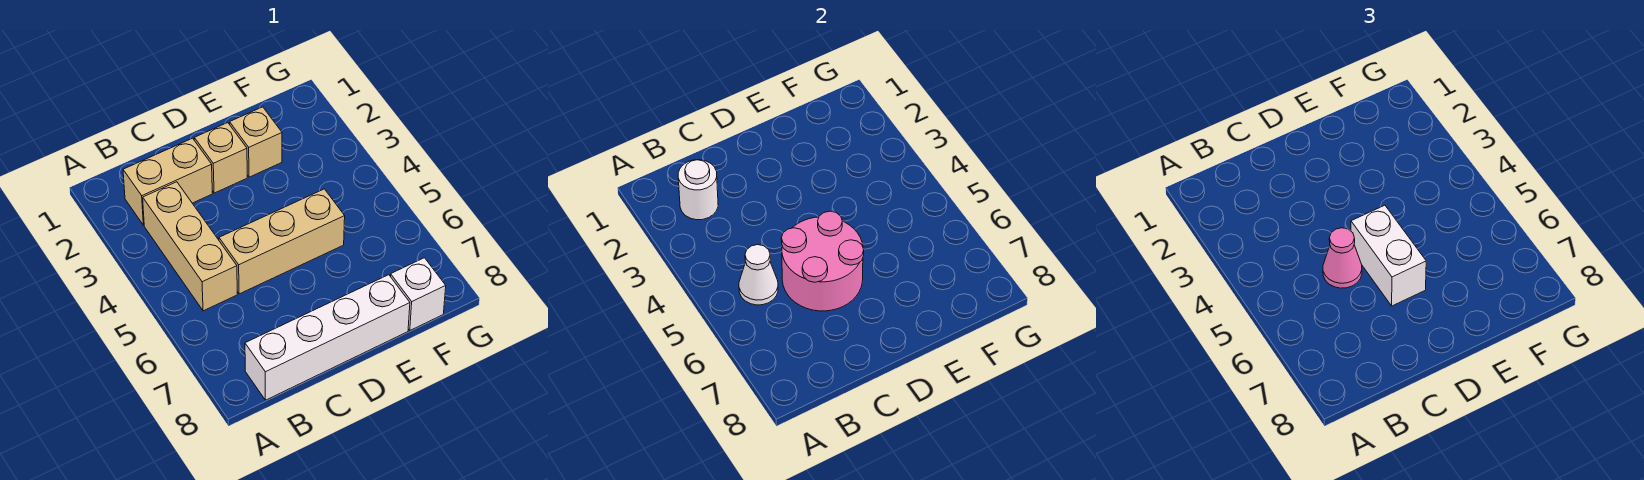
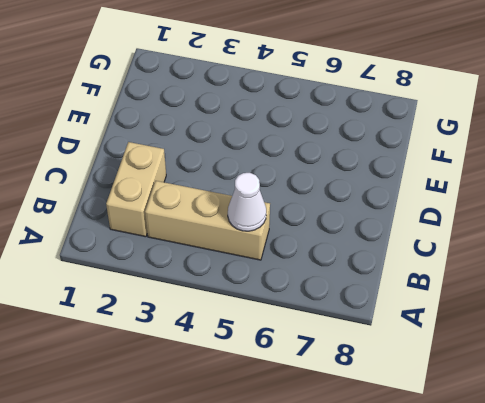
none -> white 1x4 brick [245,275,410,400]
none -> tan 1x3 brick [219,189,345,294]
none -> tan 1x1 brick [194,123,247,193]

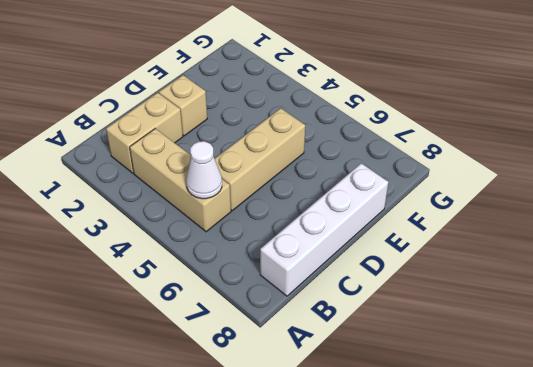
none -> tan 1x1 brick [230,107,282,177]
none -> white 1x1 brick [390,258,446,330]
none -> white 1x1 round brick [678,160,718,220]

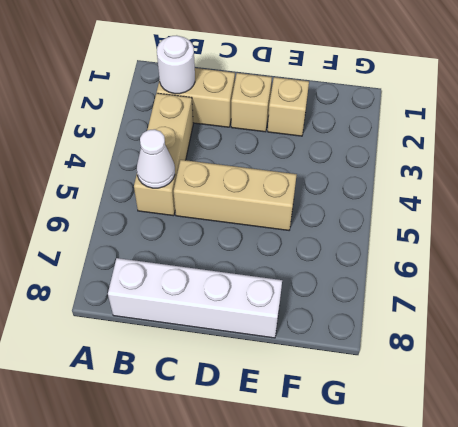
none -> white 1x1 brick [390,258,446,330]
none -> pink 2x2 round brick [781,211,864,311]
none -> pink 1x1 cone [1323,228,1362,288]

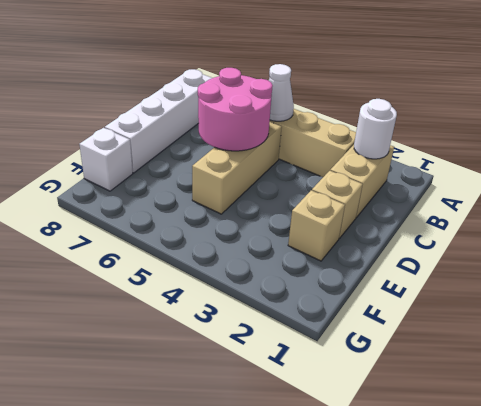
none -> pink 1x1 cone [1323,228,1362,288]
none -> white 1x2 brick [1351,205,1426,306]

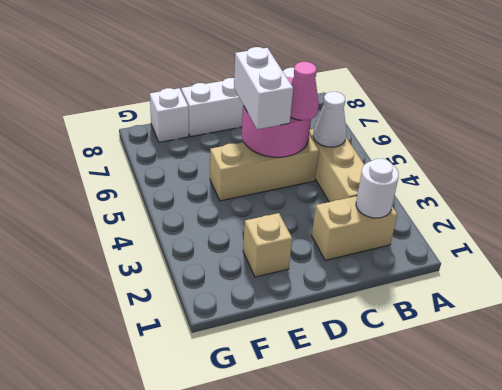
none -> tan 1x1 brick [194,123,247,193]

